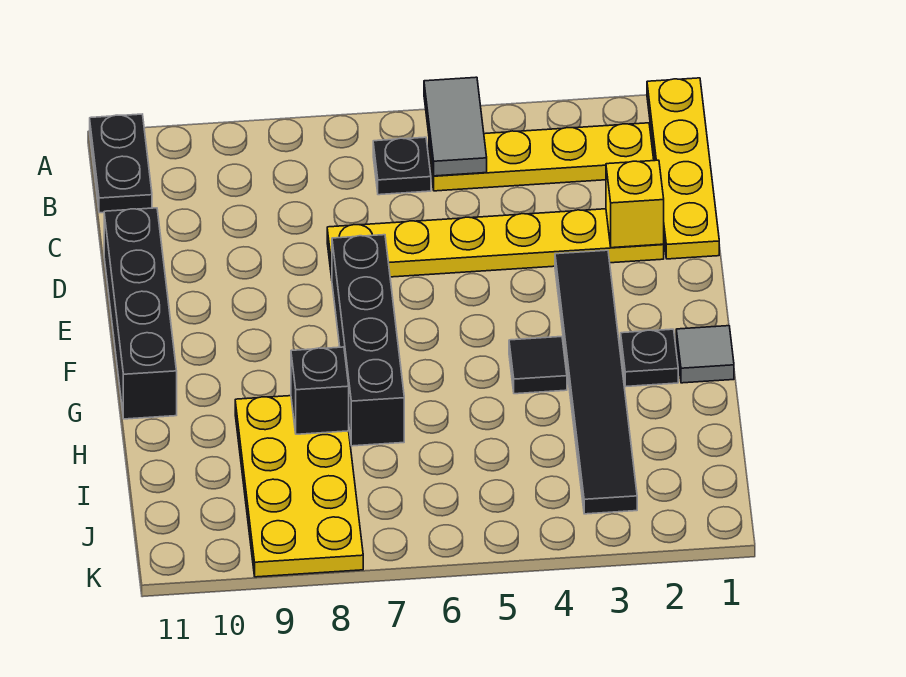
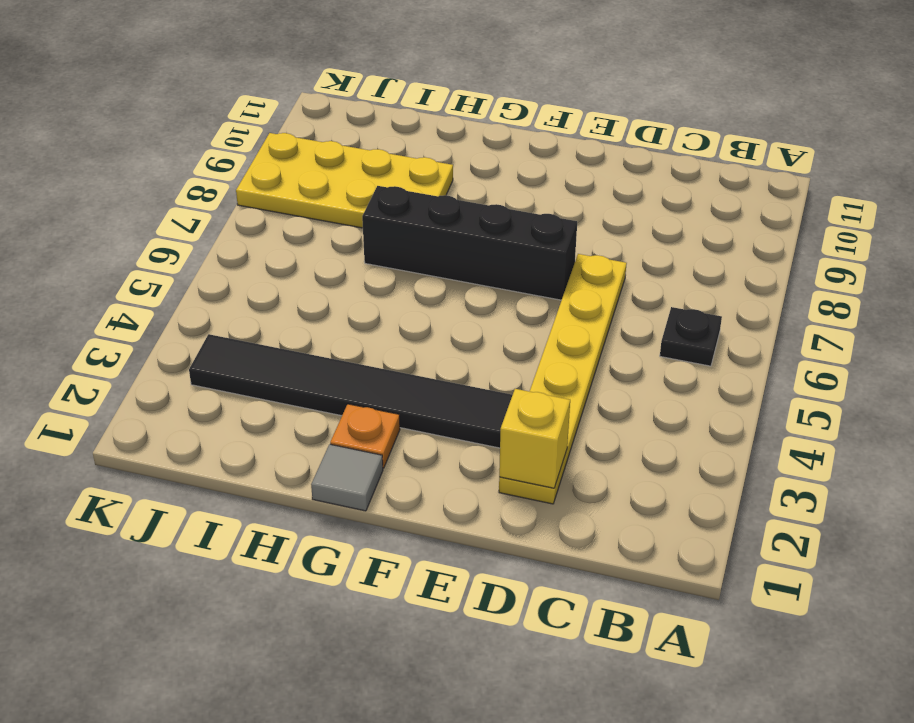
orange 1x1 plate [330,404,400,468] -> black 1x1 plate [621,329,678,386]
none -> yellow 1x4 plate [647,78,719,259]
none -> black 1x2 plate [90,114,152,213]
none -> yellow 1x4 plate [429,123,654,191]

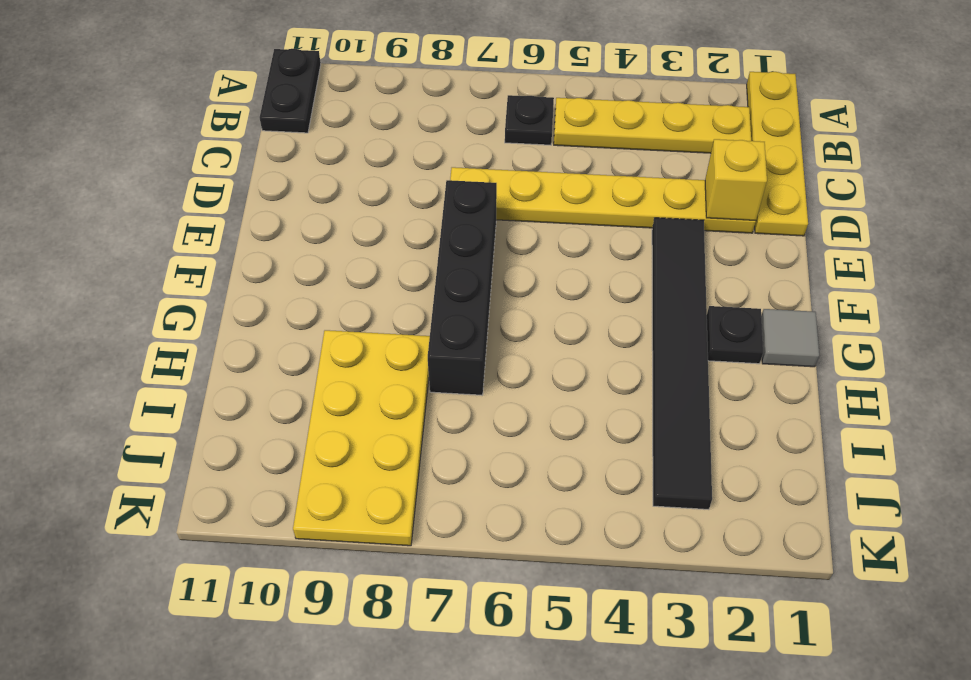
none -> black 1x4 brick [104,208,177,419]
none -> black 1x1 tile [509,337,567,394]
none -> grey 1x2 tile [424,77,487,176]

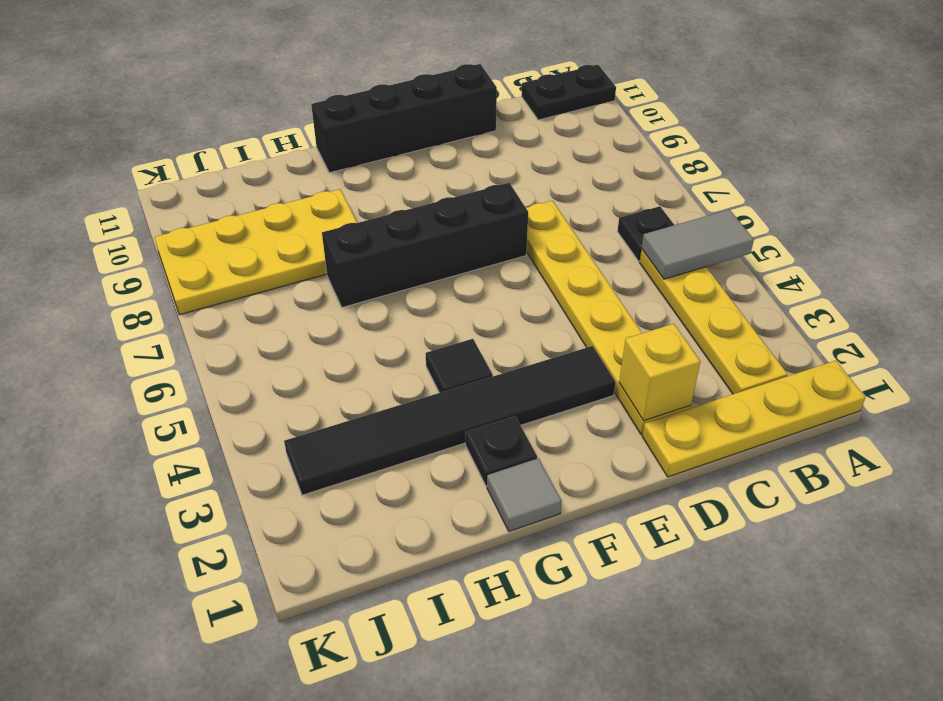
none -> black 1x1 brick [291,347,349,434]

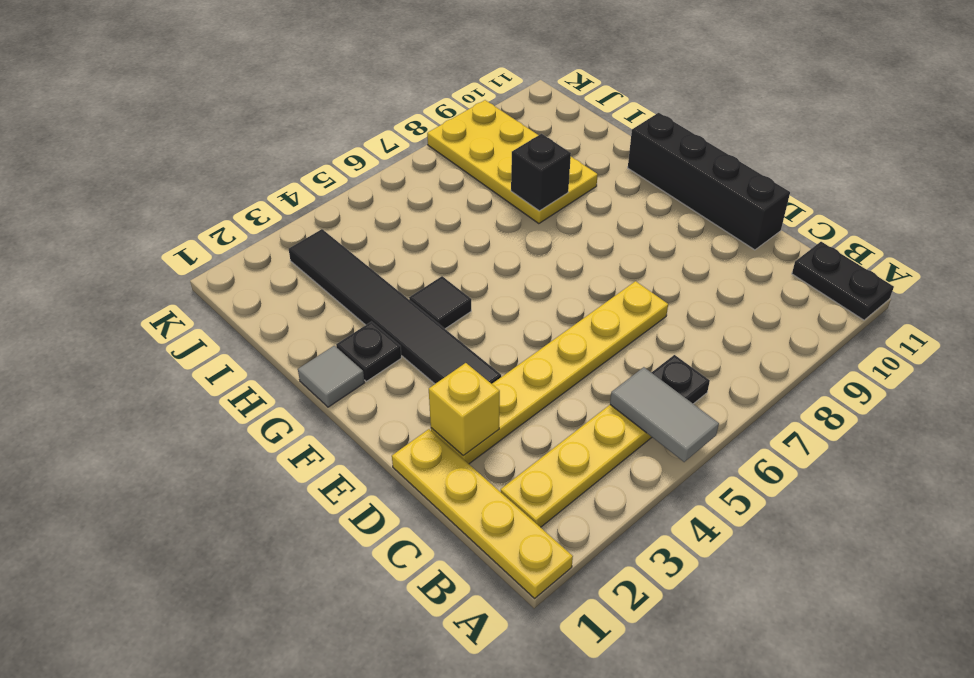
none -> black 1x4 brick [332,235,404,446]

